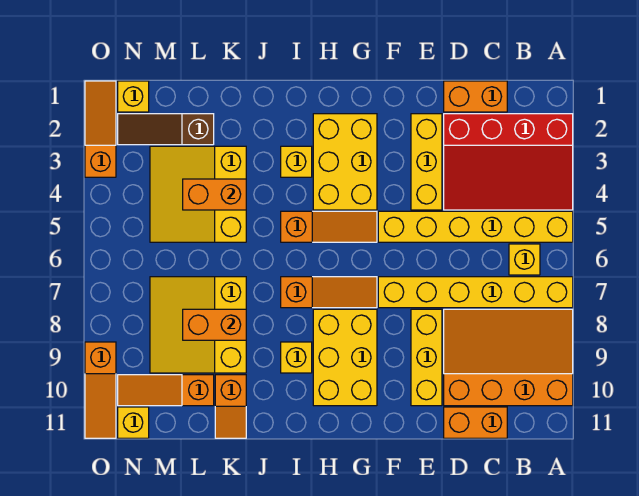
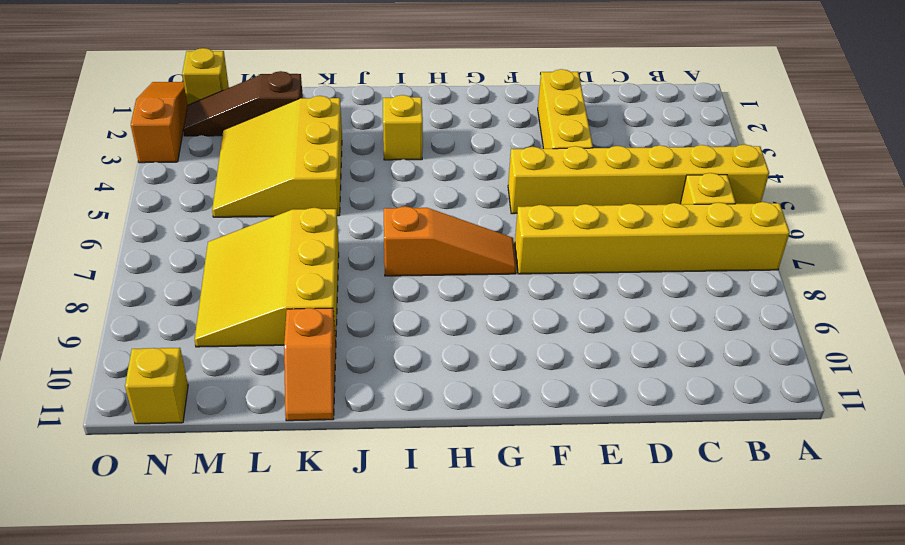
none -> red 3x4 slope [444,114,573,210]
none -> orange 3x4 slope [444,309,573,406]
none -> orange 1x2 brick [444,81,507,112]

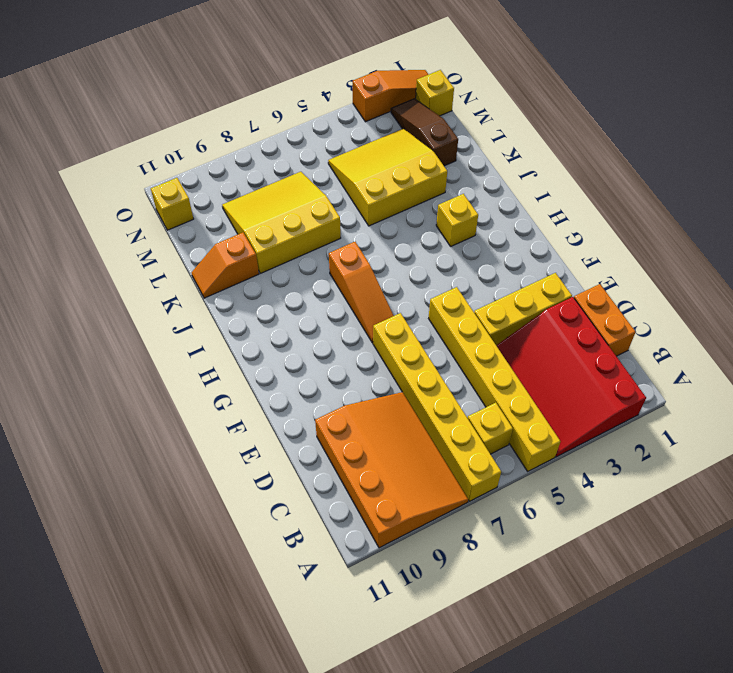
none -> orange 1x2 brick [444,407,507,438]
none -> yellow 1x3 brick [411,309,442,406]
none -> yellow 2x3 brick [313,114,377,210]

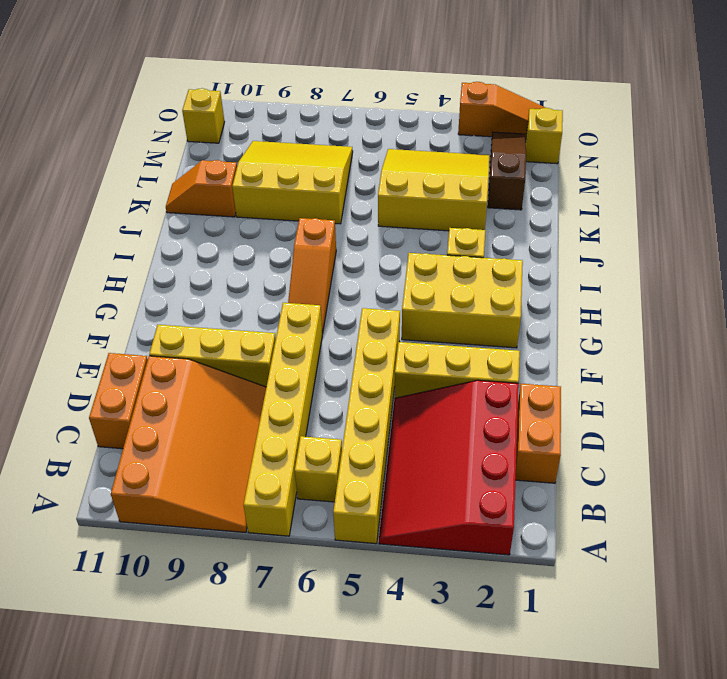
none -> orange 1x3 slope [281,211,377,242]
none -> yellow 2x3 brick [313,309,377,406]
none -> yellow 1x1 brick [281,342,312,373]

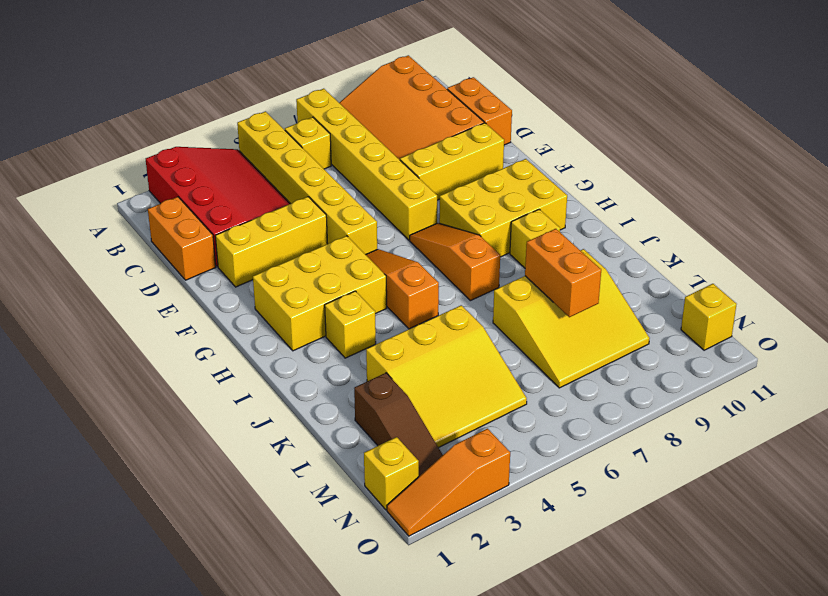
none -> orange 1x2 slope [215,375,246,438]
none -> orange 1x3 slope [118,375,214,406]
none -> orange 1x3 slope [85,342,116,438]

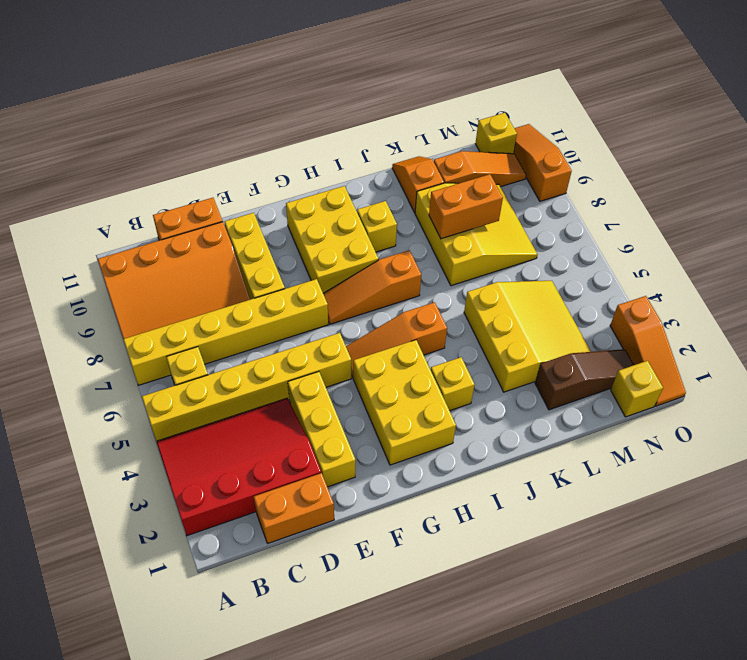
none -> orange 1x2 brick [183,179,246,210]

